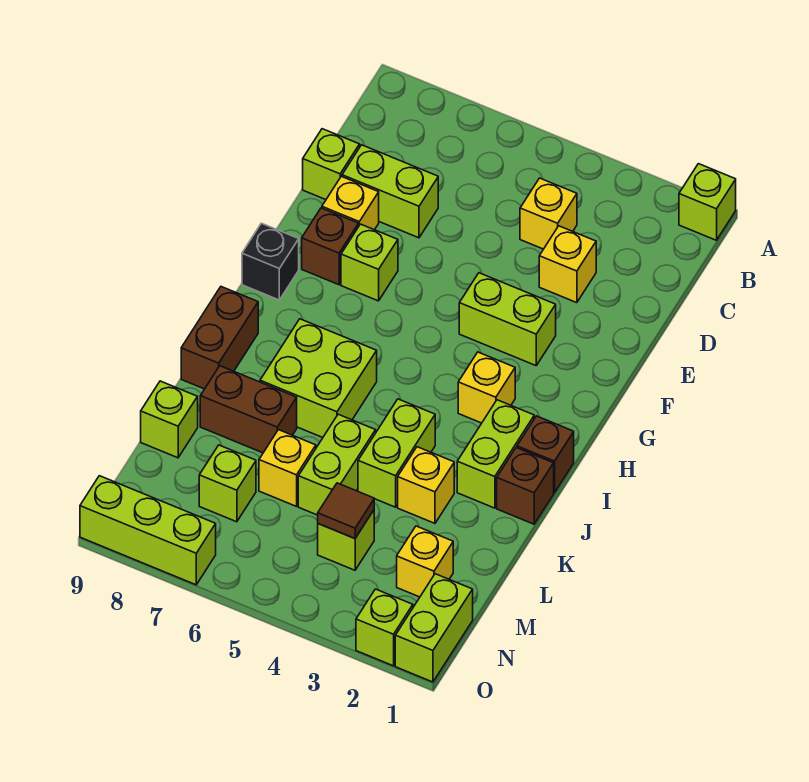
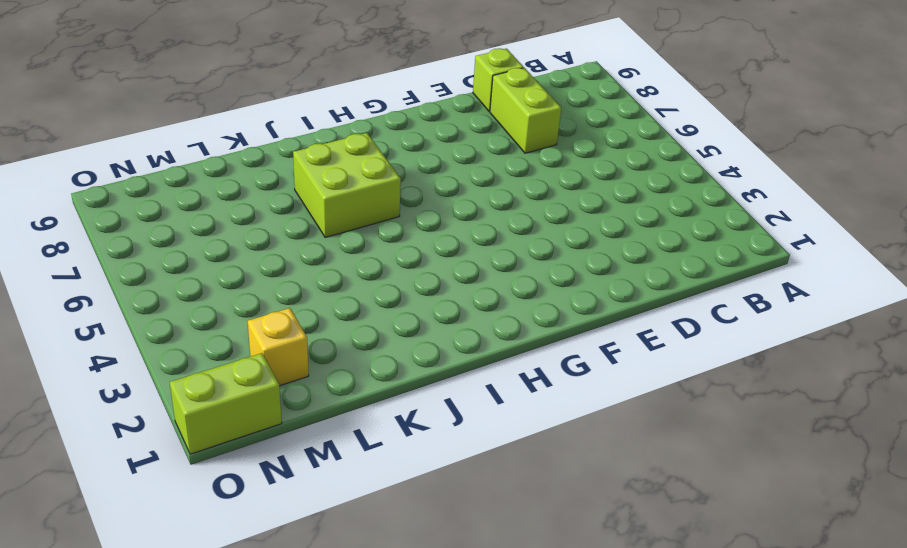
none -> lime 1x1 brick [679,164,736,240]
none -> yellow 1x1 brick [520,178,577,249]
none -> yellow 1x1 brick [539,226,596,303]

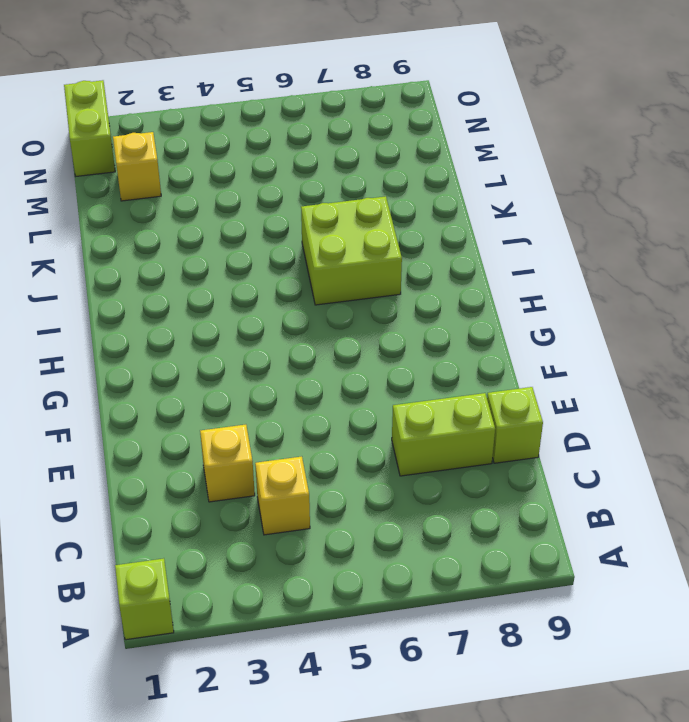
none -> yellow 1x1 brick [322,176,379,230]
none -> lime 1x2 brick [459,273,556,366]
none -> lime 1x1 brick [341,224,398,301]

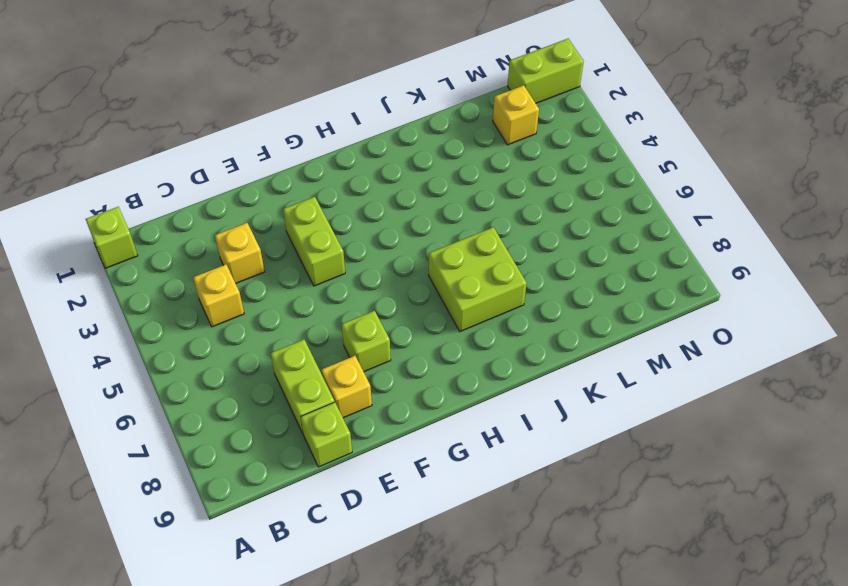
none -> brown 1x1 brick [302,208,358,285]
none -> black 1x1 brick [242,223,299,300]
none -> yellow 1x1 brick [458,352,515,423]

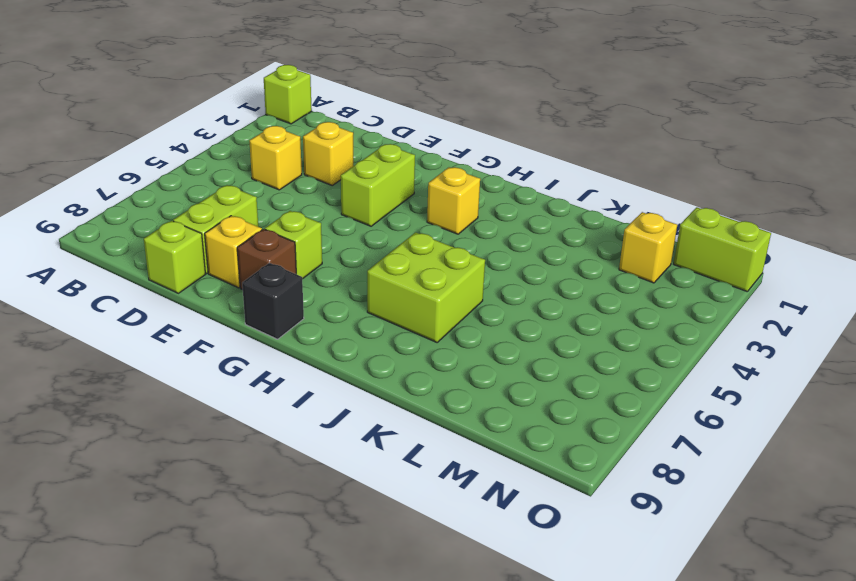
none -> brown 1x1 brick [517,416,574,493]
none -> lime 1x2 brick [457,400,534,508]
none -> brown 1x2 brick [181,287,258,389]

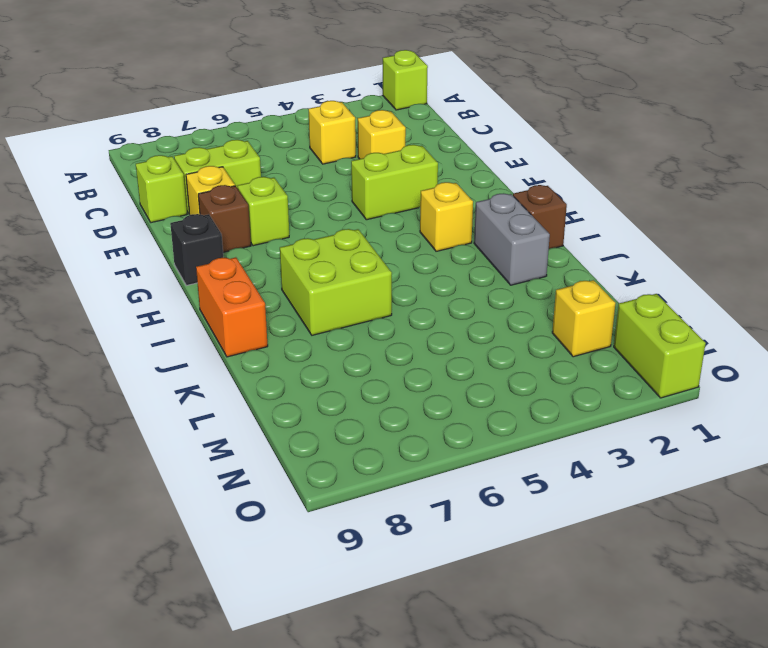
grey 1x2 brick [474,193,550,285] -> lime 1x2 brick [457,400,534,508]
orange 1x2 brick [196,257,268,357] -> brown 1x2 brick [181,287,258,389]
none -> brown 1x1 brick [497,448,554,524]
none -> lime 1x2 brick [358,399,435,507]
none -> yellow 1x1 brick [398,447,454,523]

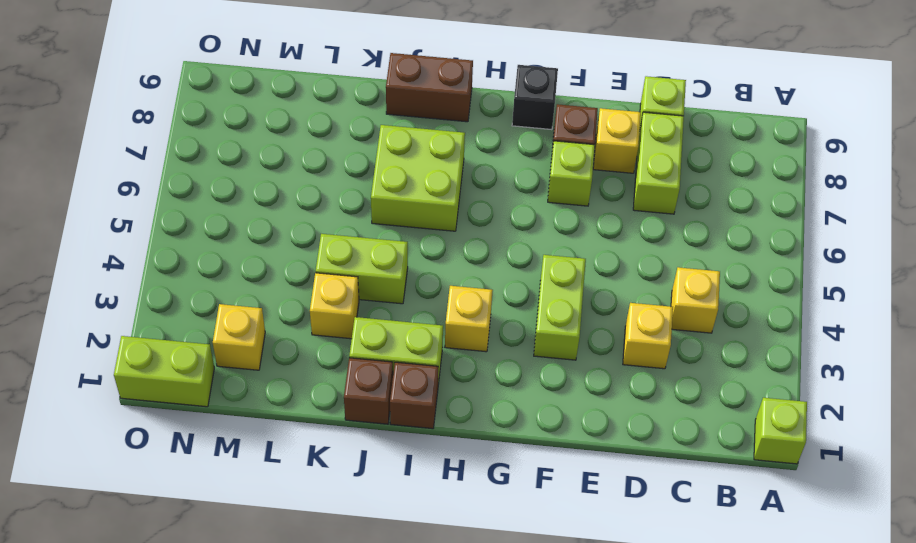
none -> lime 1x2 brick [298,414,376,515]
none -> brown 1x2 brick [200,366,297,453]
none -> yellow 1x1 brick [259,430,316,506]

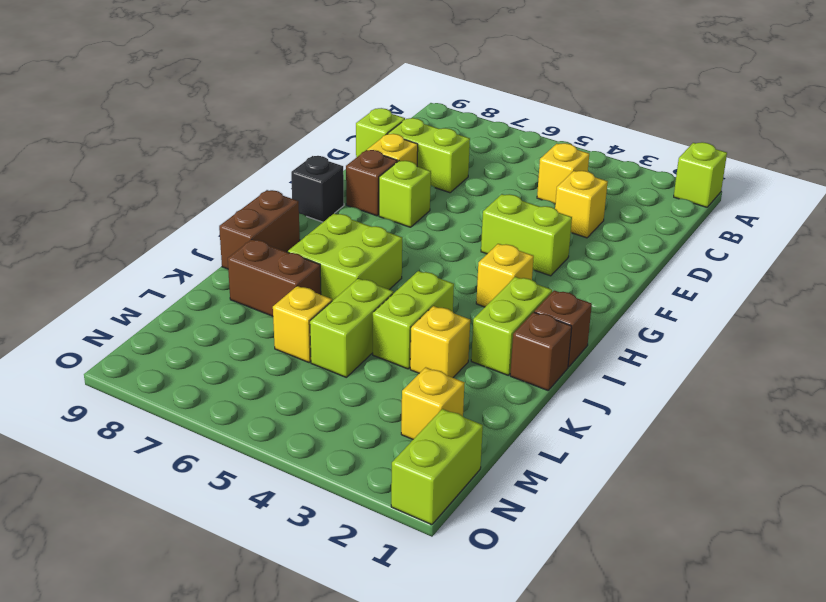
none -> lime 1x1 brick [141,381,198,458]
none -> lime 1x1 brick [318,510,374,570]
none -> lime 1x1 brick [199,445,256,522]

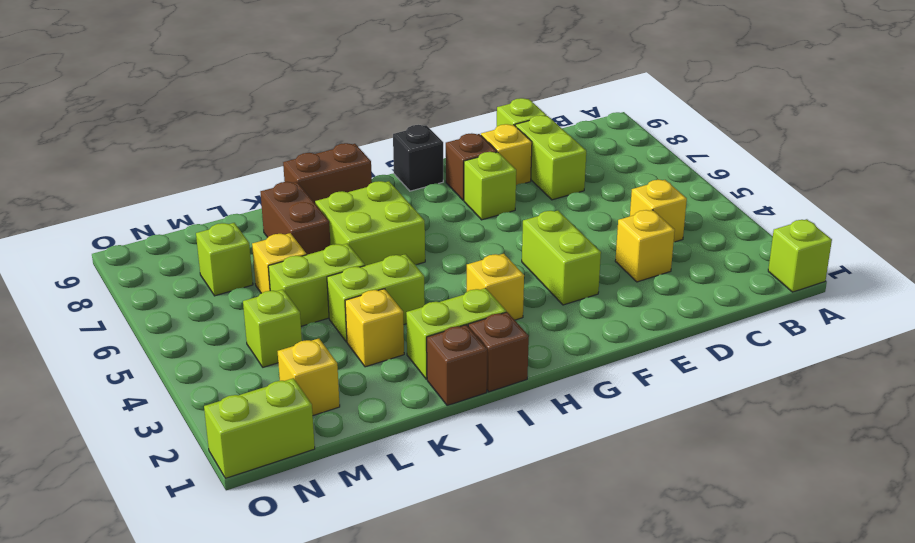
none -> lime 1x1 brick [141,381,198,458]
none -> lime 1x1 brick [356,589,413,666]
none -> lime 1x3 brick [80,476,216,585]

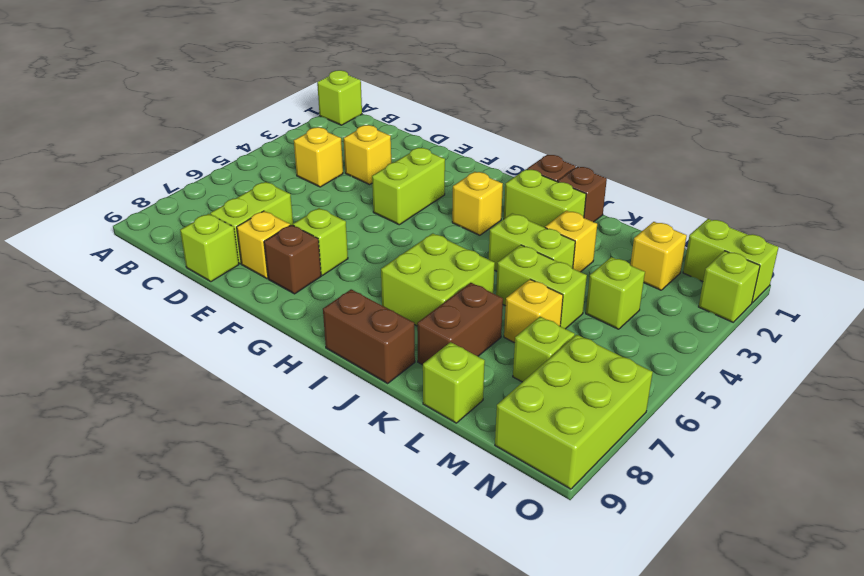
lime 2x3 brick [495,335,653,489] -> lime 1x3 brick [80,476,216,585]
none -> black 1x1 brick [242,223,299,300]
none -> brown 1x1 tile [318,483,374,538]

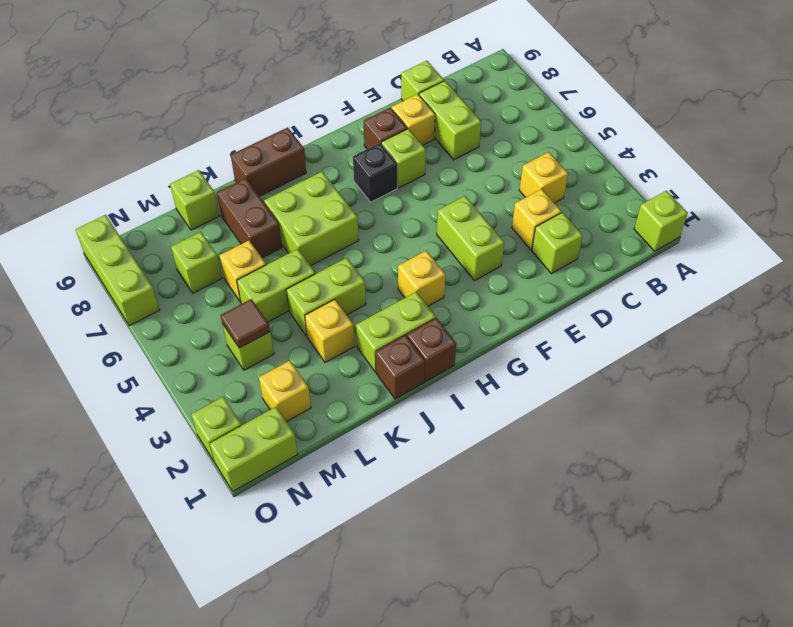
lime 1x1 brick [532,213,583,274] -> none
black 1x1 brick [353,143,397,202] -> black 1x1 brick moved to [242,223,299,300]

